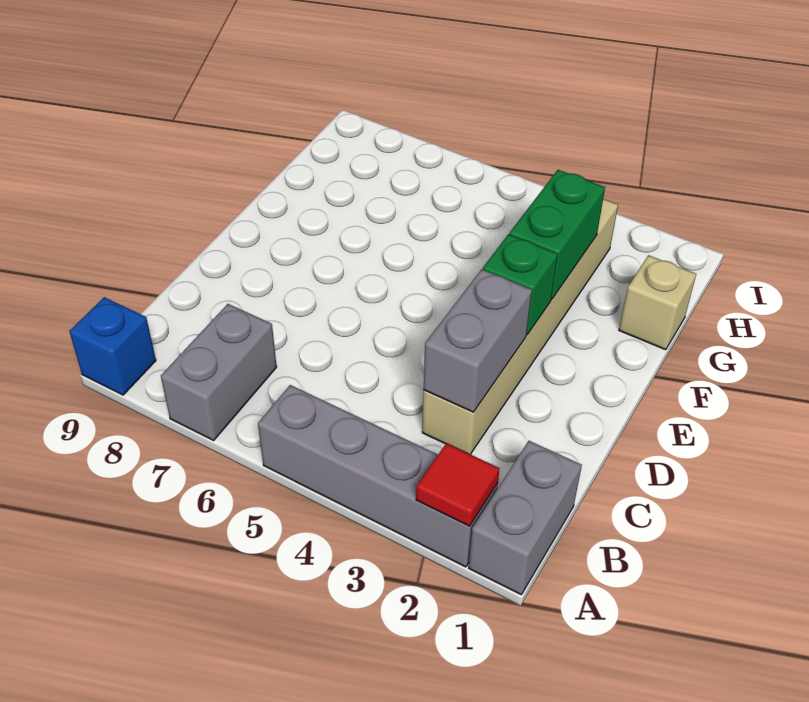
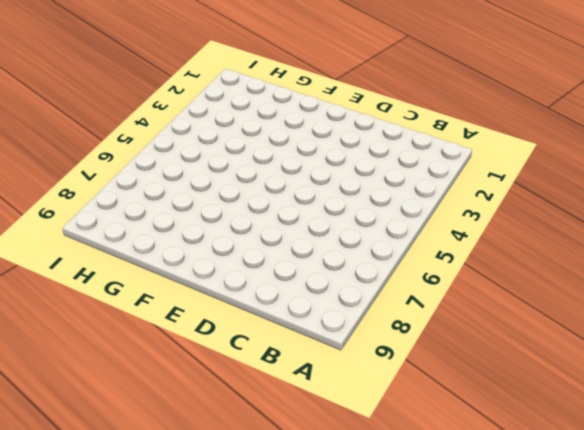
none -> grey 1x2 brick [469,441,582,594]
none -> grey 1x4 brick [258,385,498,567]

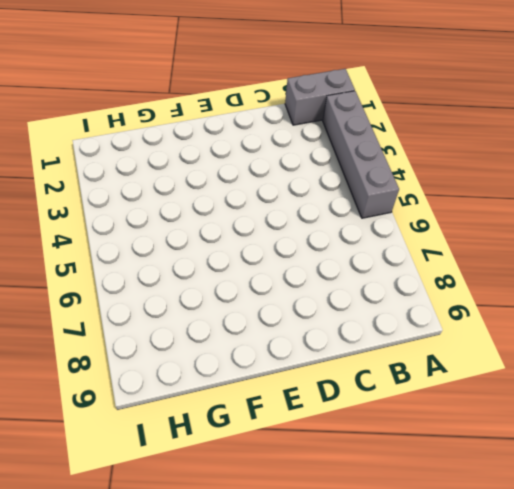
none -> grey 1x2 brick [161,304,277,440]
none -> blue 1x1 brick [69,297,156,395]

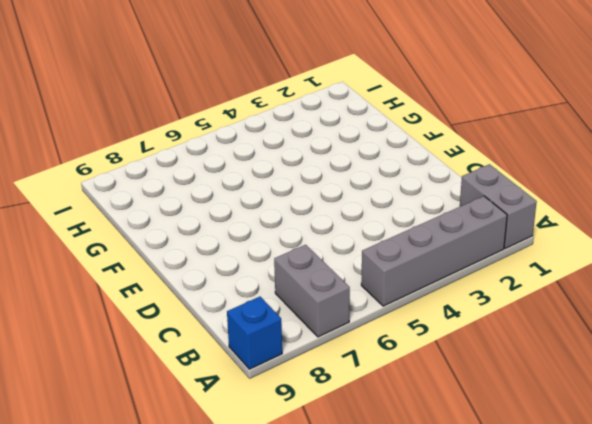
none -> tan 1x6 brick [422,199,618,454]
none -> tan 1x1 brick [619,255,696,350]

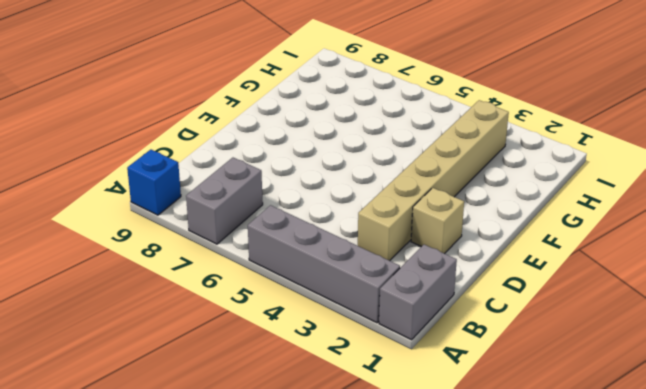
tan 1x1 brick [411,188,464,254] -> tan 1x1 brick moved to [619,255,696,350]
none -> red 1x1 tile [416,443,500,526]
none -> grey 1x2 brick [424,269,532,412]

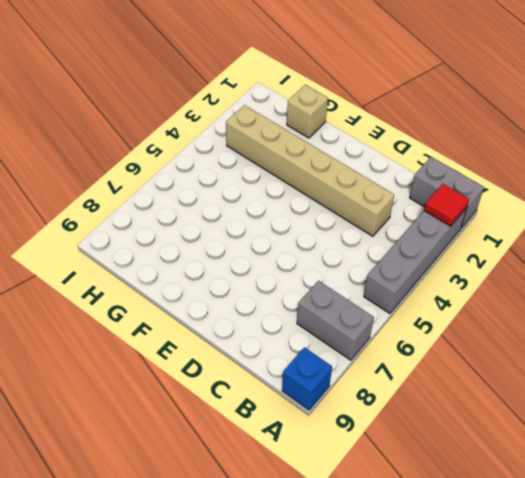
none -> grey 1x2 brick [424,269,532,412]
none -> green 1x1 brick [483,234,558,335]

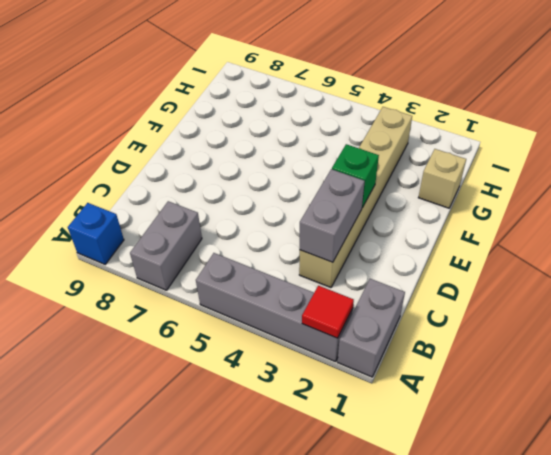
none -> green 1x2 brick [509,170,605,299]

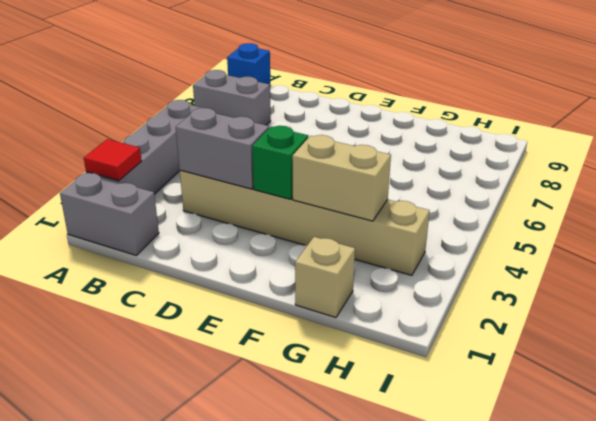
tan 1x2 brick [292,135,391,221] -> green 1x2 brick [509,170,605,299]

